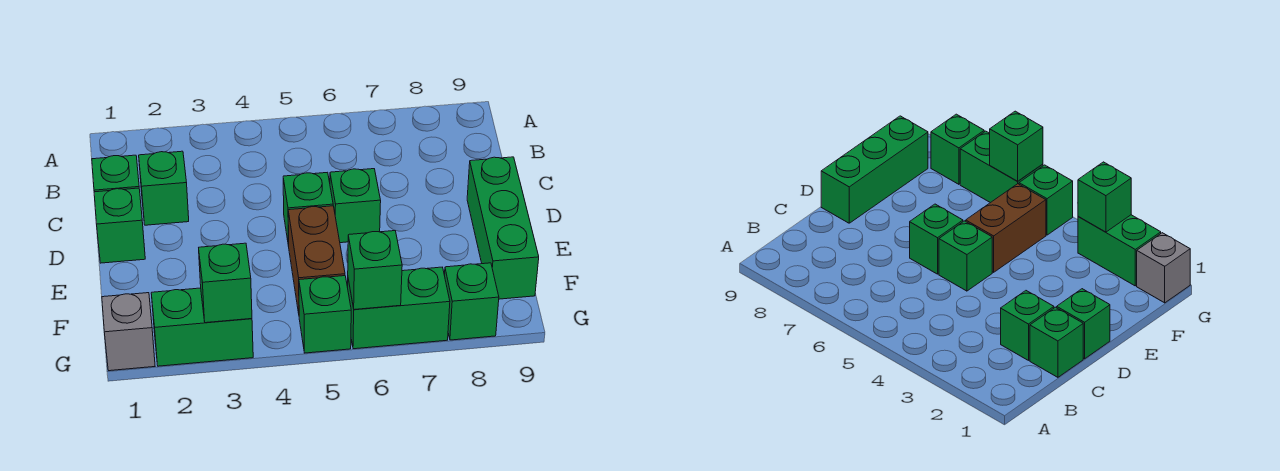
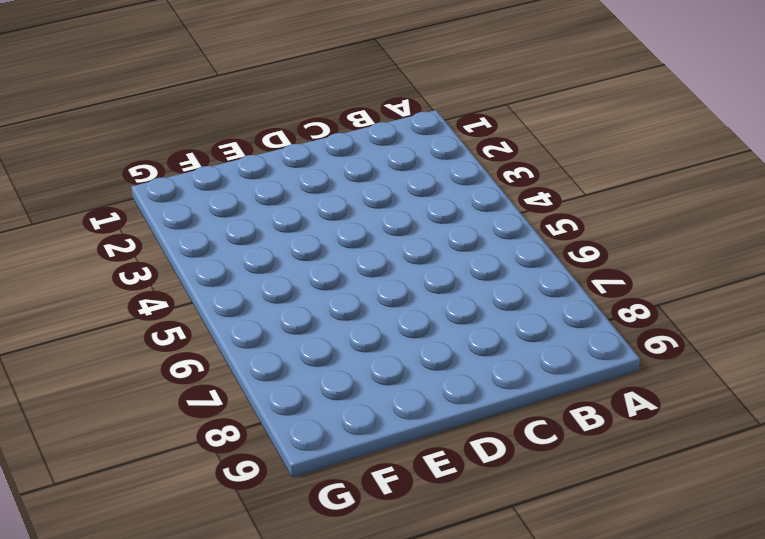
none -> green 1x1 brick [92,155,139,192]
none -> green 1x1 brick [139,151,189,225]
none -> green 1x1 brick [94,188,145,263]

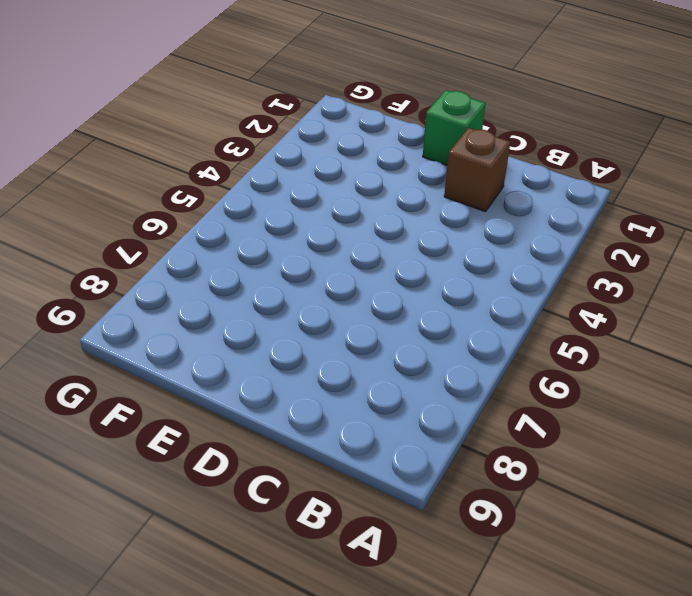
brown 1x1 brick [444,128,510,212] -> green 1x1 brick [139,151,189,225]
none -> green 1x1 brick [92,155,139,192]
none -> green 1x1 brick [283,172,333,246]
none -> green 1x1 brick [330,169,381,243]

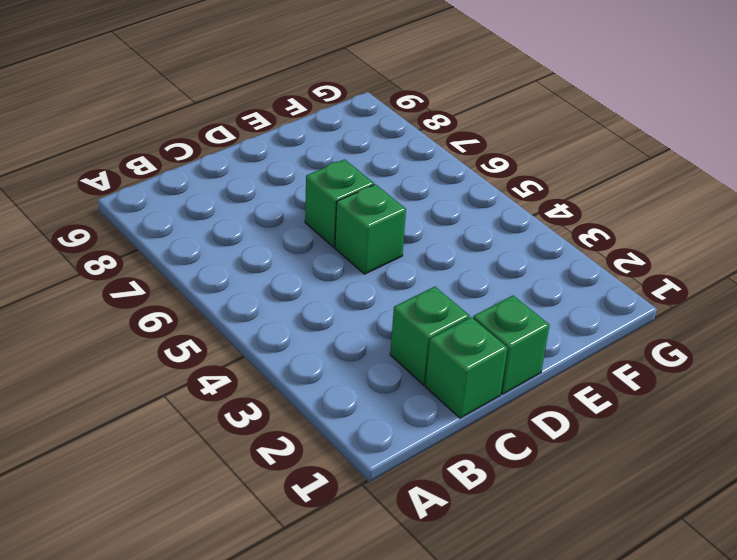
none -> green 1x3 brick [467,157,539,299]
none -> brown 1x2 brick [288,206,345,313]
none -> grey 1x1 brick [102,293,155,371]

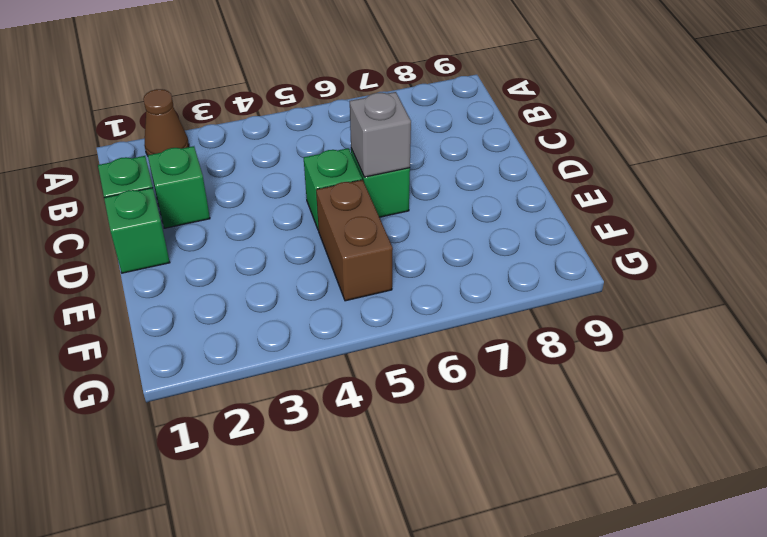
brown 1x1 cone [143,89,189,155] -> none
grey 1x1 brick [350,92,411,177] -> grey 1x1 brick moved to [102,293,155,371]
none -> green 1x3 brick [467,157,539,299]
none -> green 1x2 brick [151,288,253,366]
none -> green 1x1 brick [299,276,351,353]

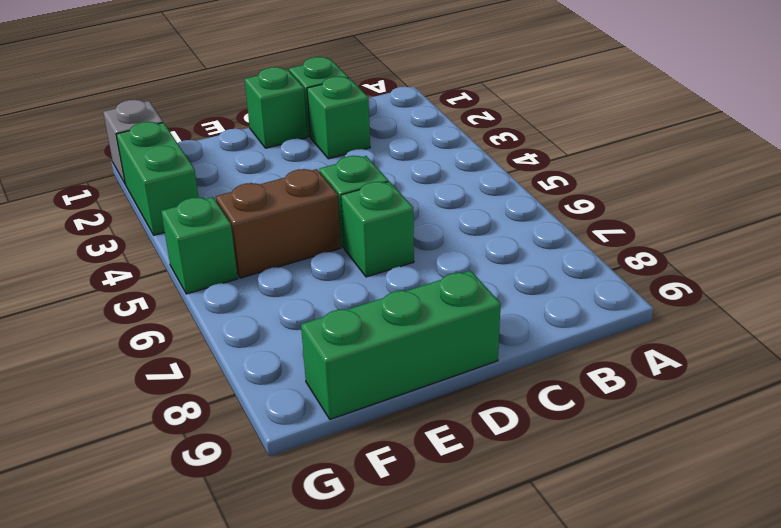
none -> green 1x2 brick [348,267,450,349]
none -> green 1x1 brick [445,263,499,340]
none -> green 1x1 brick [199,243,252,323]

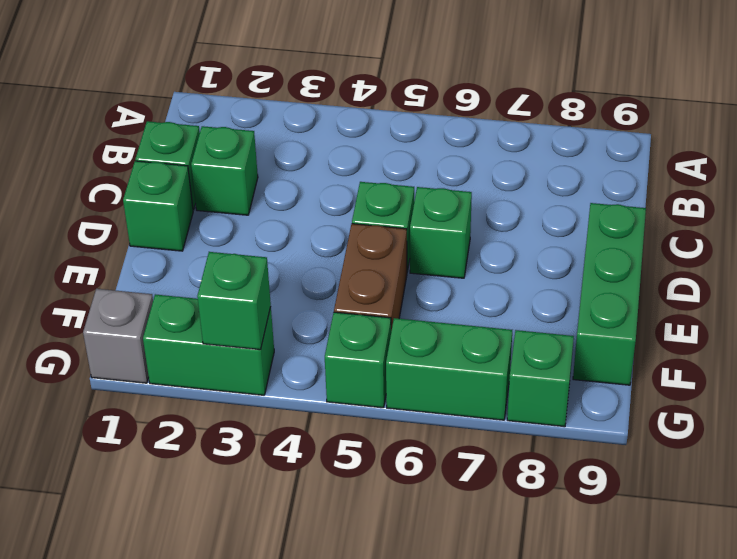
none -> green 1x1 brick [348,231,402,309]

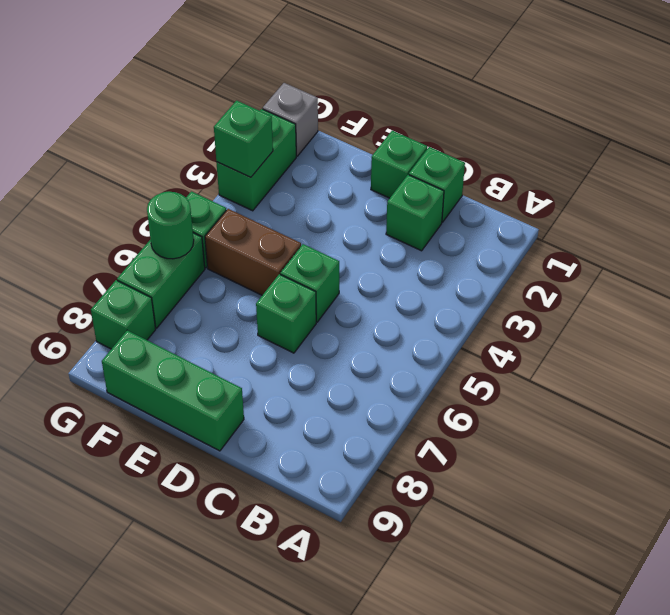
green 1x1 round brick [147,191,194,259] -> green 1x1 brick [348,231,402,309]

